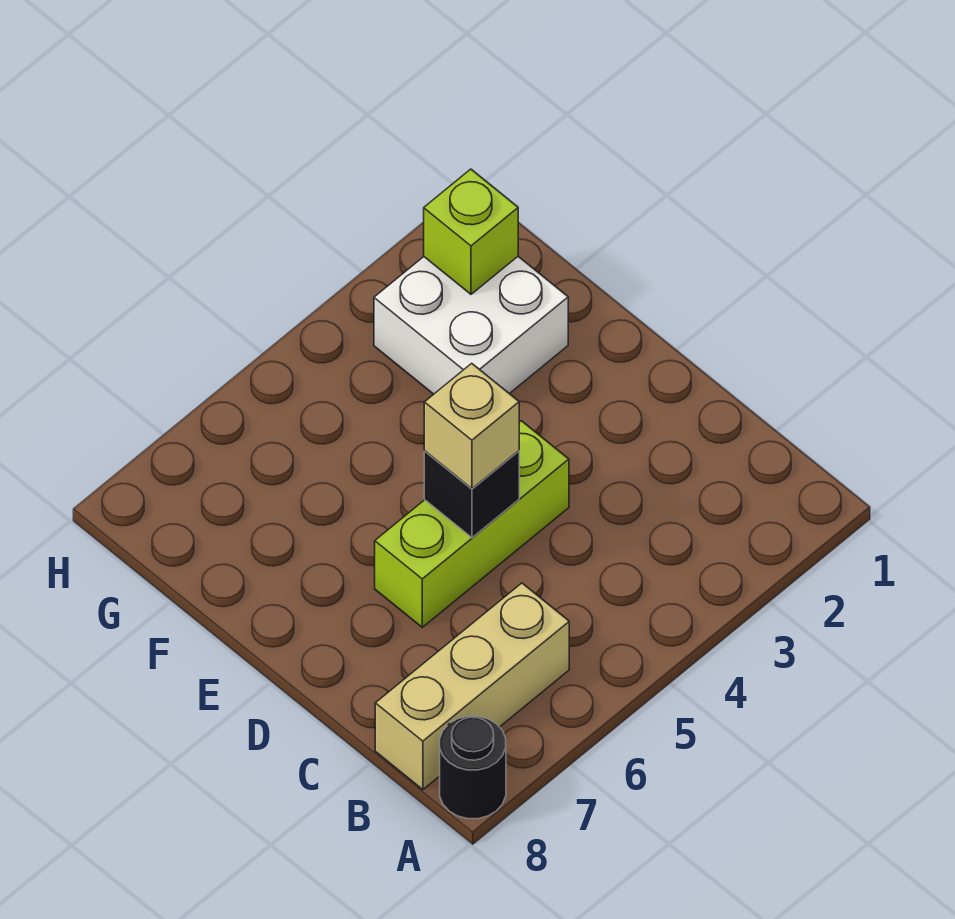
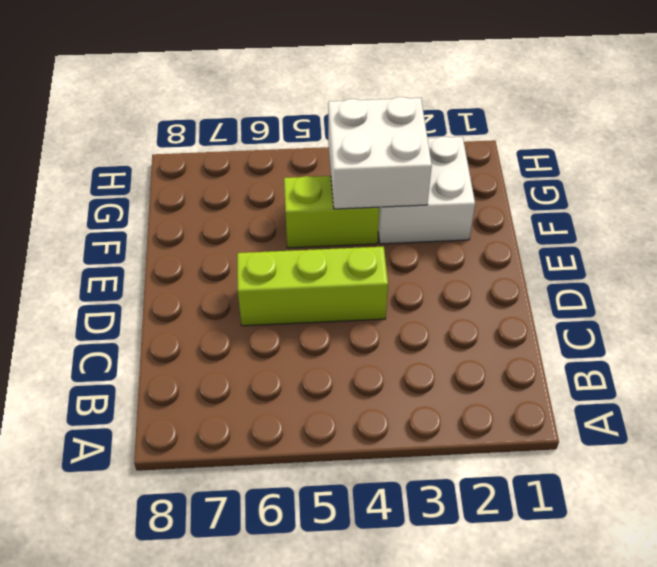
white 2x2 brick [328,97,432,209] -> none
lime 1x2 brick [284,176,379,248] -> none
none -> black 1x1 round brick [440,716,506,819]
none -> tan 1x3 brick [375,583,569,790]

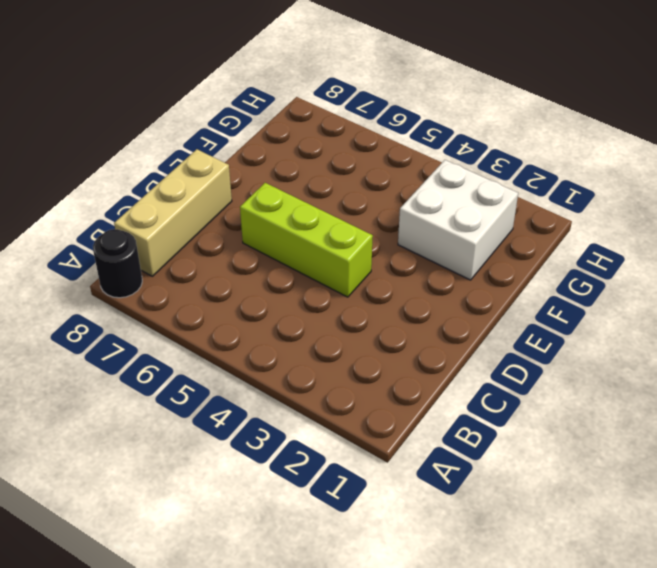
tan 1x3 brick [114,149,232,276] -> tan 1x3 brick turned to [375,583,569,790]
none -> black 1x1 brick [424,451,519,538]
none -> lime 1x1 brick [424,169,518,294]

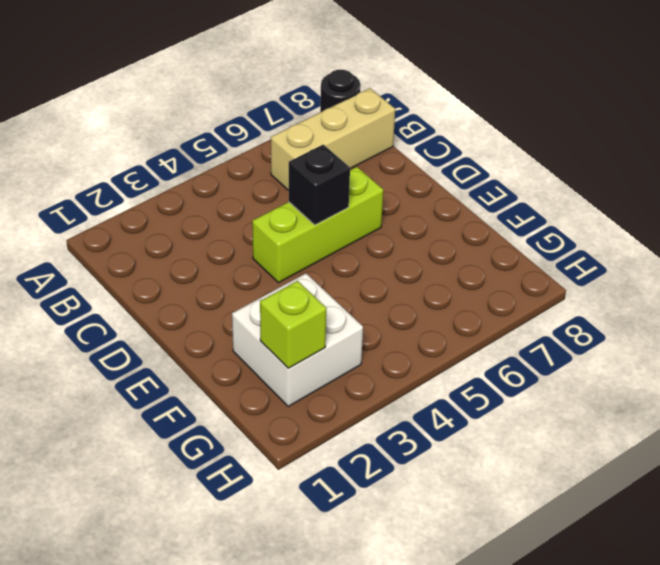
none -> tan 1x1 brick [424,363,519,489]

